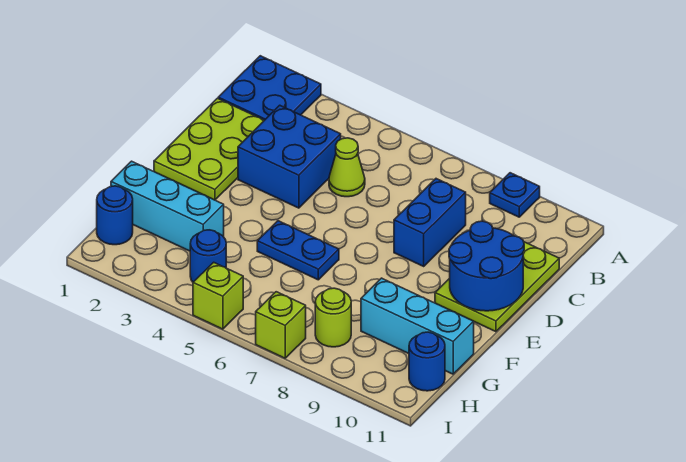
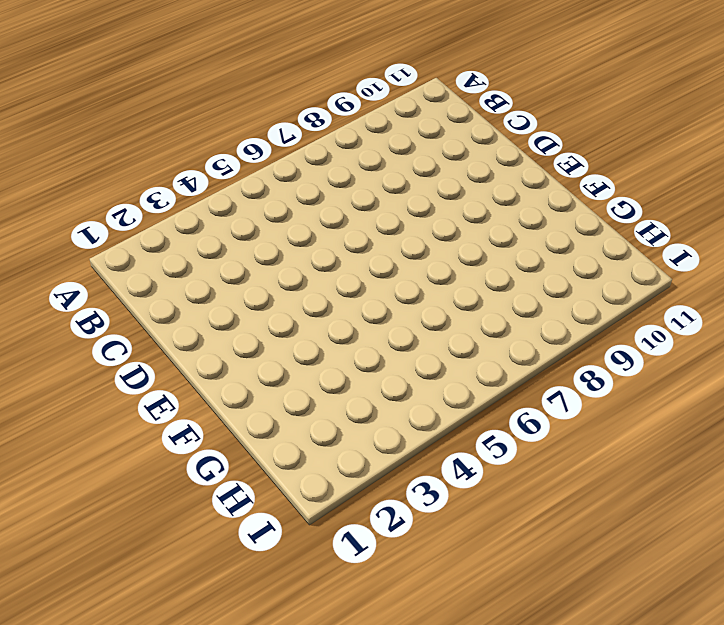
none -> blue 2x2 plate [218,56,321,120]
none -> blue 1x1 plate [490,173,540,217]
none -> lime 2x3 plate [154,98,264,200]

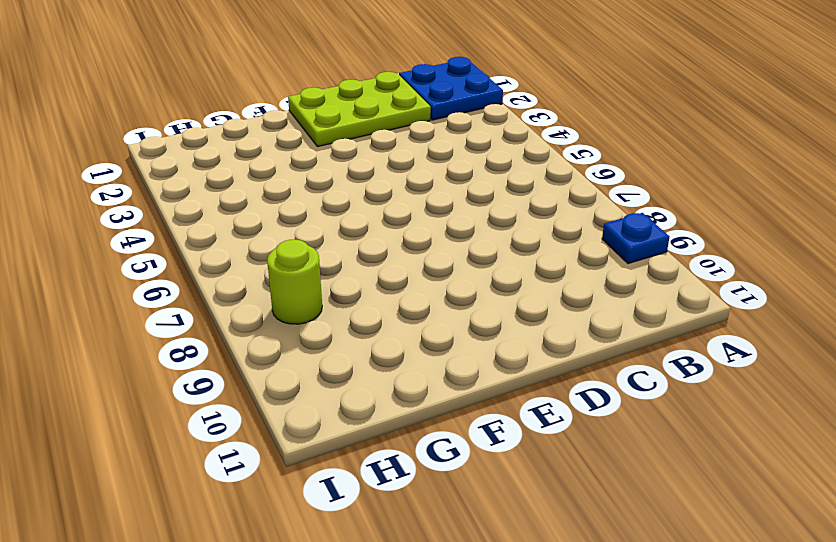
none -> blue 2x2 brick [238,105,341,208]
none -> lime 1x1 cone [329,138,365,197]
none -> blue 1x2 brick [394,179,466,266]

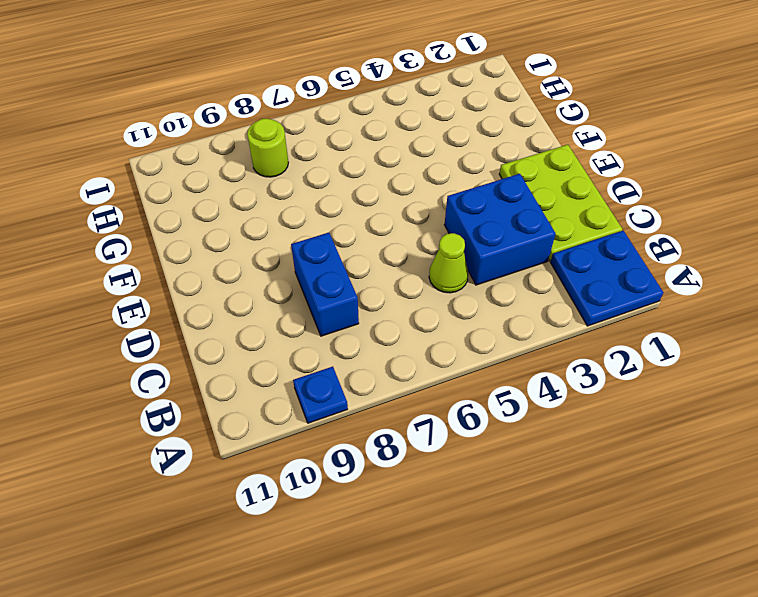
none -> lime 2x3 plate [435,242,559,332]
none -> blue 1x2 plate [257,221,339,280]
none -> cyan 1x3 brick [111,161,224,251]

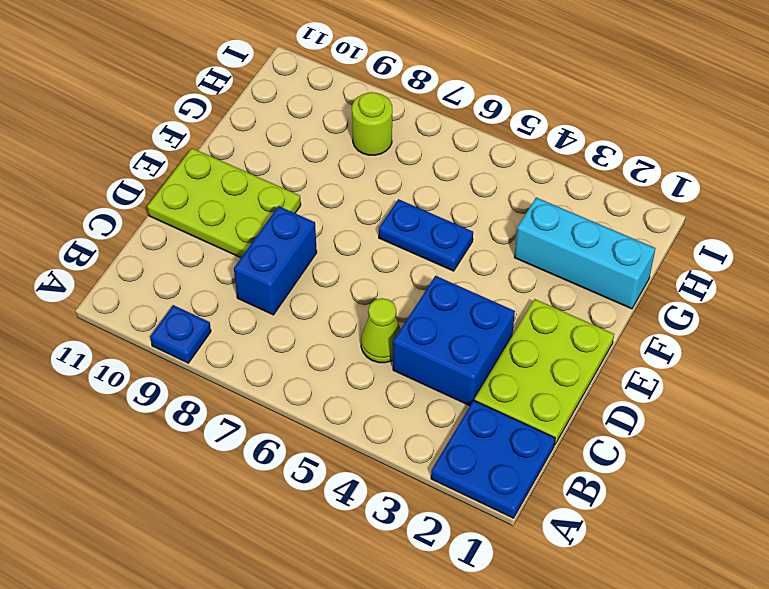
lime 2x3 plate [147,148,301,258] -> lime 2x3 plate turned to [435,242,559,332]
none -> cyan 1x3 brick [361,278,474,374]
none -> blue 1x1 round brick [97,186,133,245]
none -> blue 1x1 round brick [190,230,226,282]

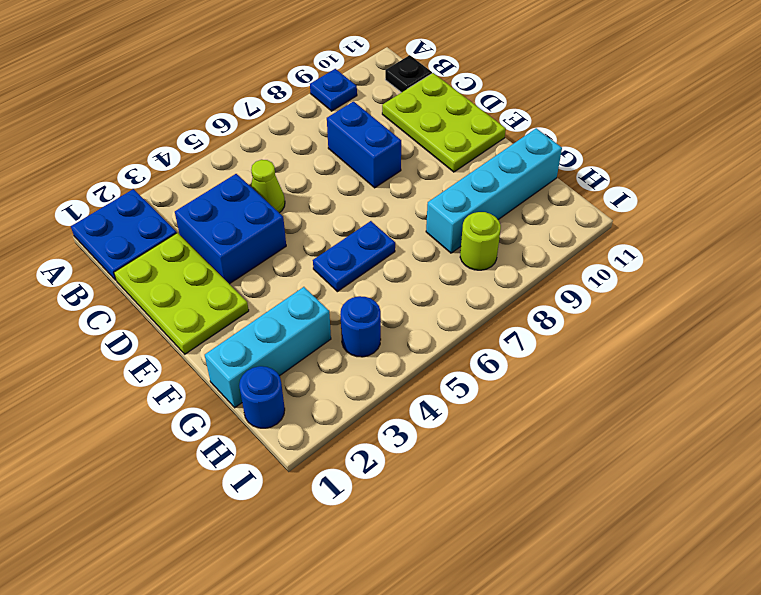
black 1x1 plate [385,55,432,93] -> none
cyan 1x4 brick [426,128,562,253] -> cyan 1x3 brick [361,278,474,374]
none -> blue 1x1 round brick [409,332,445,391]
none -> lime 1x1 brick [193,262,243,329]
none -> lime 1x1 brick [256,292,306,358]

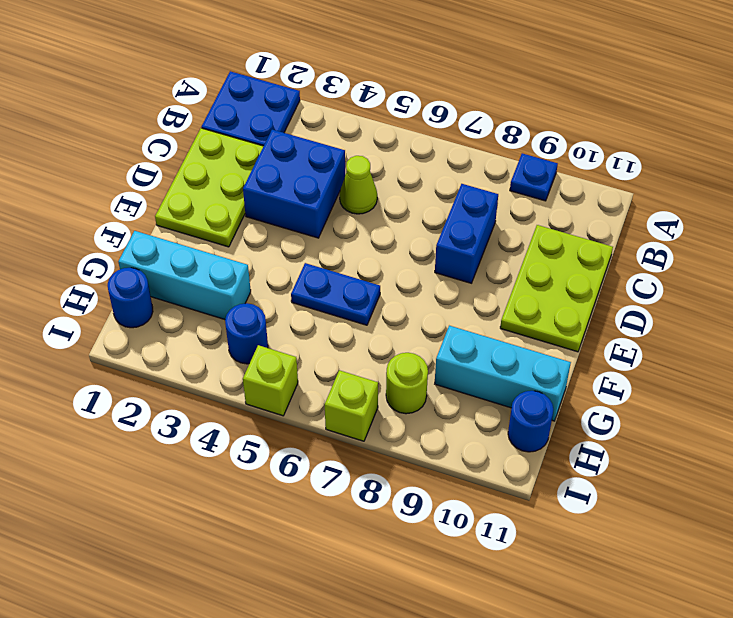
none -> blue 2x2 round brick [449,221,524,311]

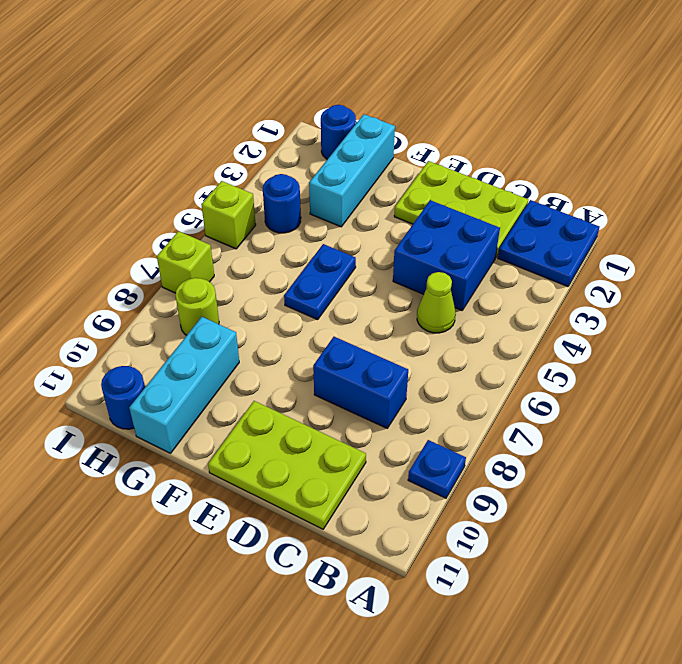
none -> blue 2x2 round brick [449,221,524,311]

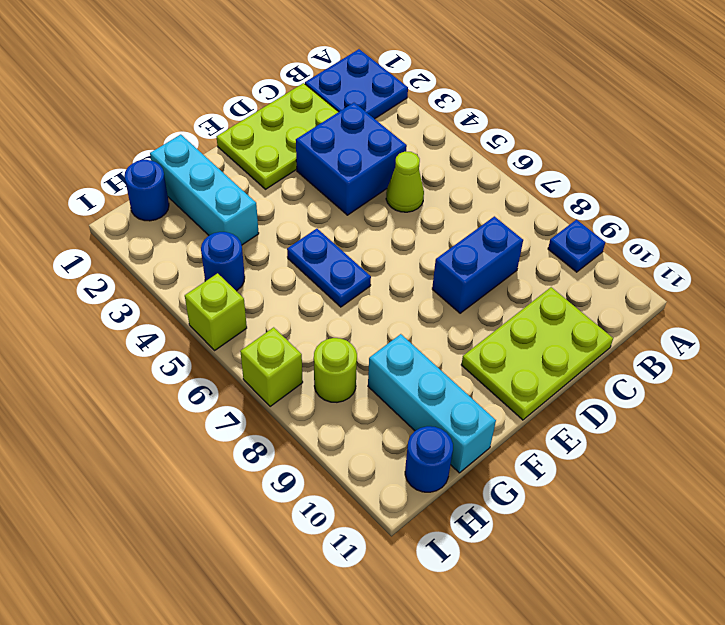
none -> blue 2x2 round brick [449,221,524,311]

